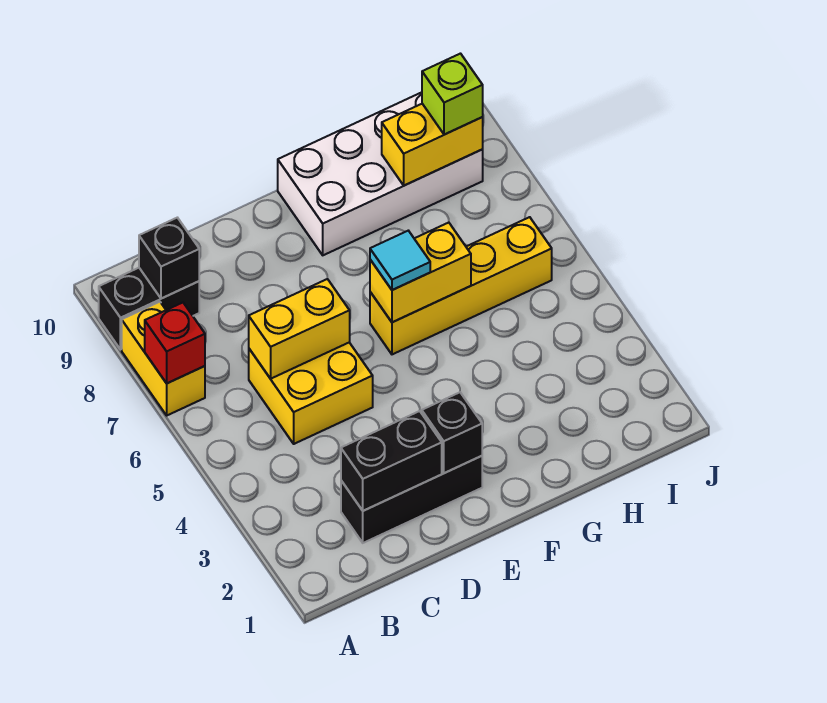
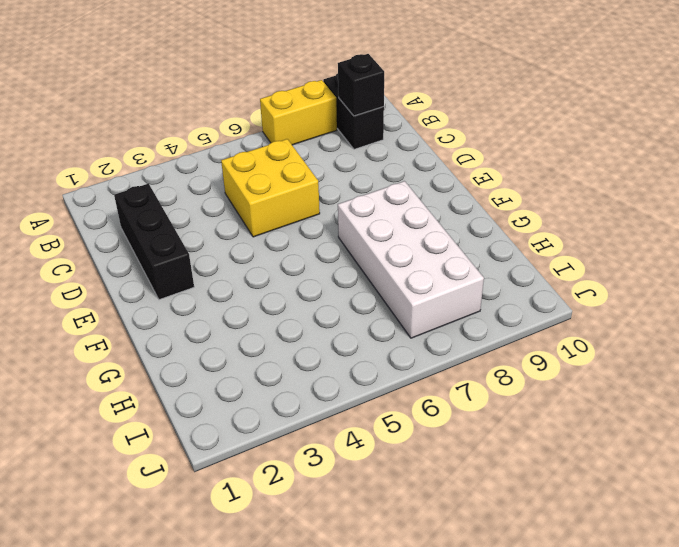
white 2x4 brick [338,181,484,338] -> white 2x4 brick moved to [278,92,483,255]
none -> yellow 1x4 brick [370,217,552,354]
none -> red 1x1 brick [145,303,205,383]
none -> black 1x2 brick [341,411,442,511]

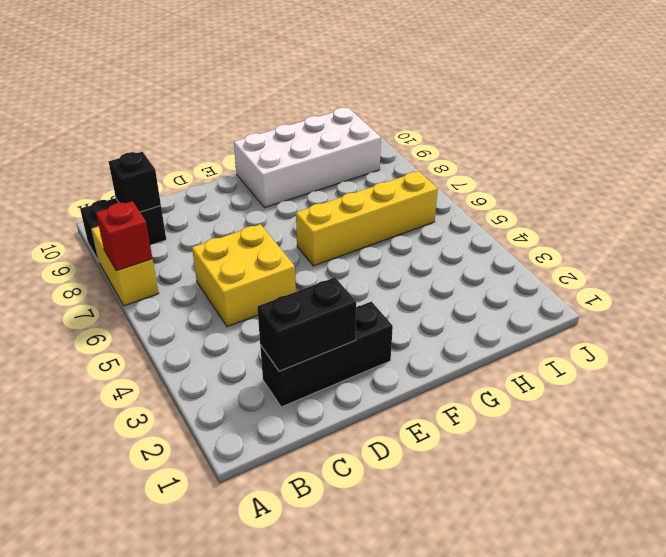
none -> yellow 1x2 brick [249,279,350,379]
none -> black 1x1 brick [422,392,482,473]
none -> yellow 1x2 brick [370,223,471,322]

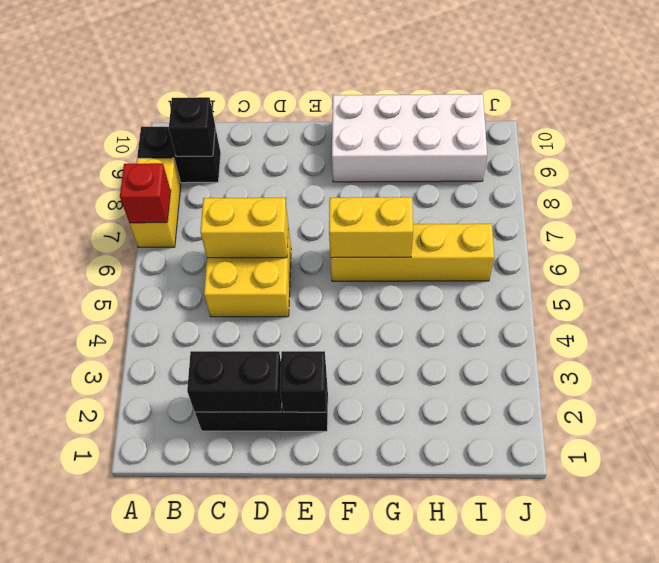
none -> yellow 1x2 brick [382,104,483,186]
none -> cyan 1x1 tile [370,231,430,290]
none -> lime 1x1 brick [422,54,483,135]

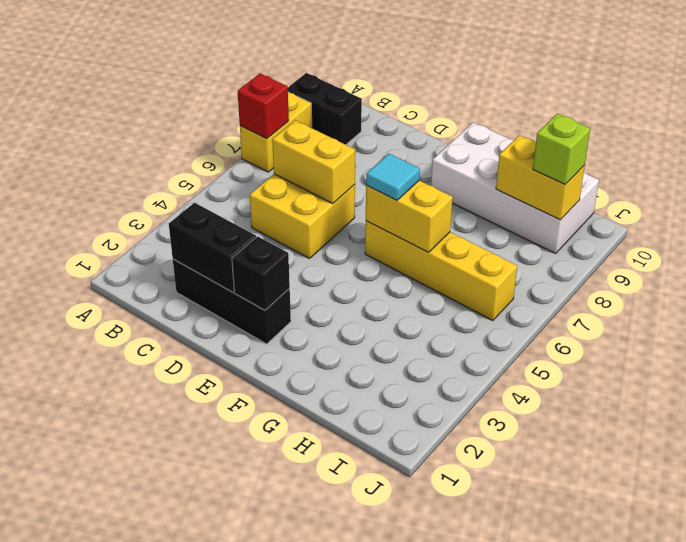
none -> black 1x1 brick [139,218,199,299]

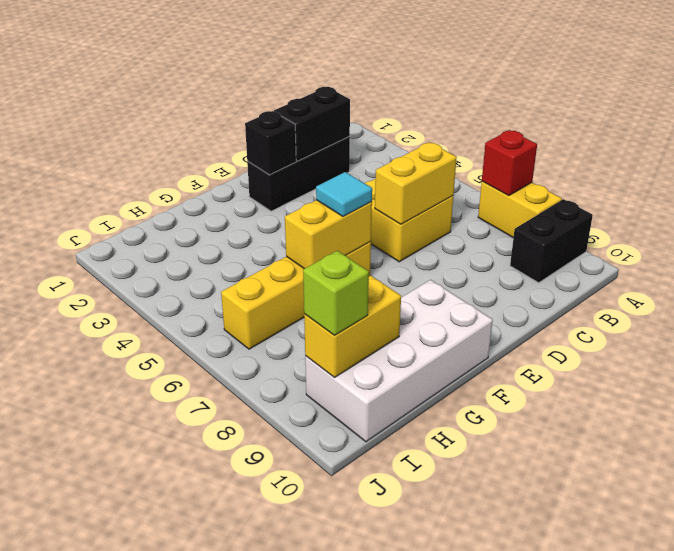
none -> black 1x1 brick [139,218,199,299]

